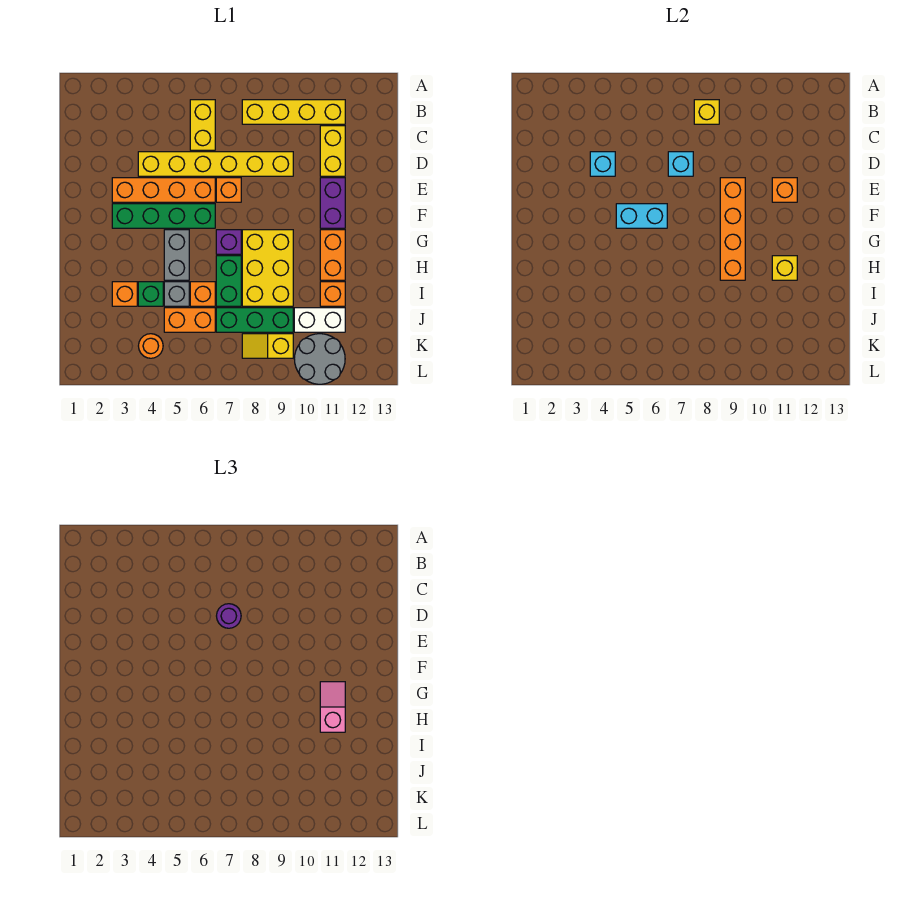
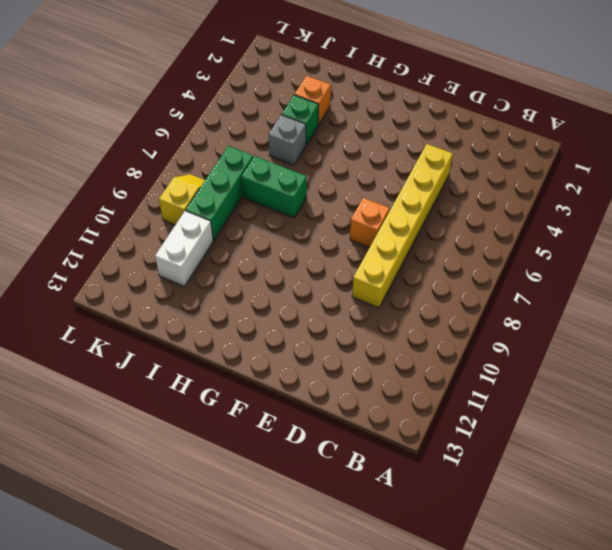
none -> yellow 1x2 brick [190,100,215,150]
none -> yellow 1x4 brick [242,100,345,124]
none -> yellow 1x2 brick [320,126,345,176]
none -> orange 1x4 brick [112,178,215,202]

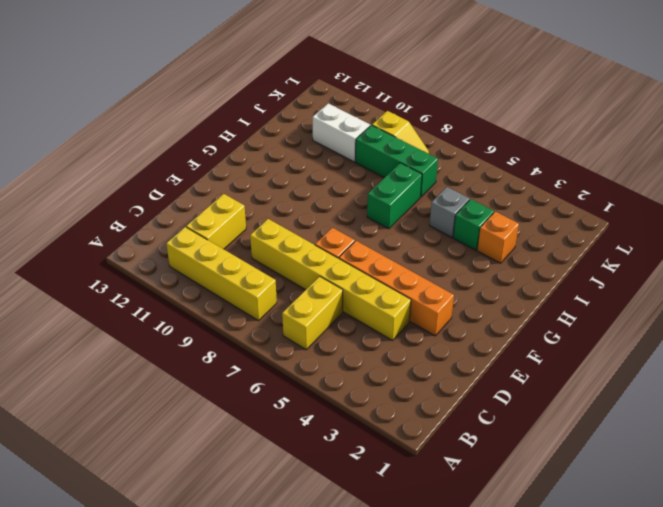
none -> purple 1x2 brick [320,178,345,228]
none -> green 1x4 brick [112,204,215,228]
none -> grey 1x2 brick [164,230,189,280]
none -> purple 1x1 brick [216,230,241,254]

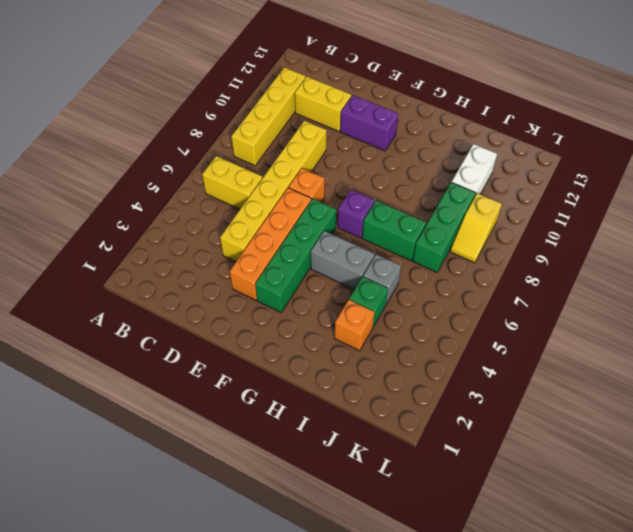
none -> yellow 2x3 brick [242,230,293,306]
none -> orange 1x2 brick [320,230,345,280]
none -> orange 1x1 brick [190,282,215,306]
none -> orange 1x1 brick [320,282,345,306]

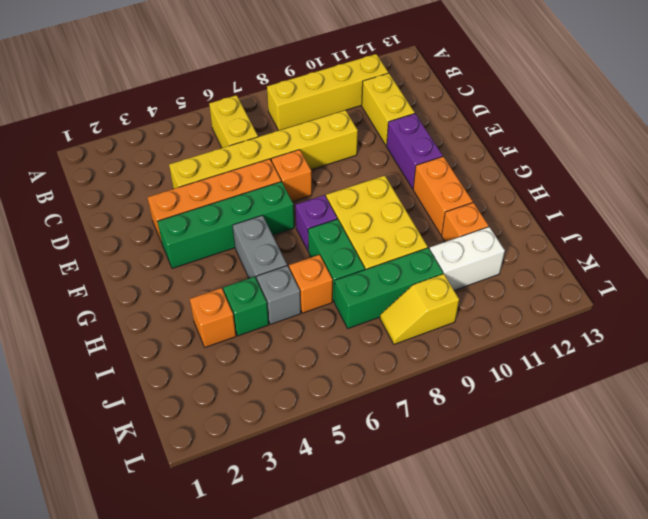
none -> orange 1x2 brick [164,308,215,332]
none -> orange 1x1 round brick [139,334,163,358]
none -> grey 2x2 round brick [294,334,345,384]
none -> yellow 1x1 brick [694,100,719,124]

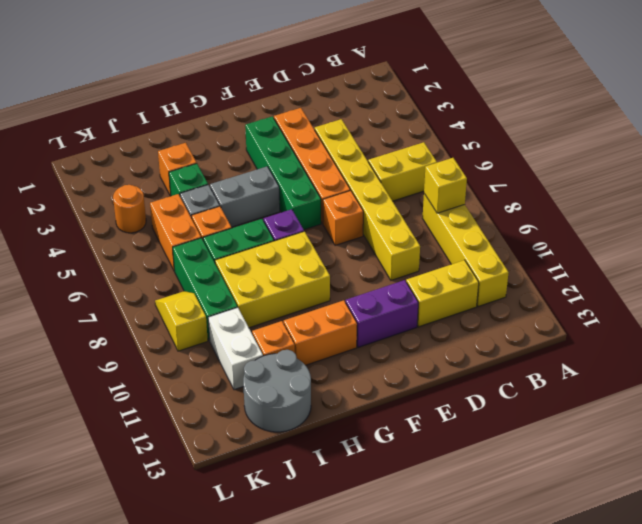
grey 2x2 round brick [243,350,311,432] -> grey 2x2 round brick moved to [294,334,345,384]
none -> cyan 1x1 brick [590,152,615,176]
none -> cyan 1x1 brick [668,152,693,176]
none -> orange 1x4 brick [720,178,745,280]
none -> orange 1x1 brick [772,178,797,202]

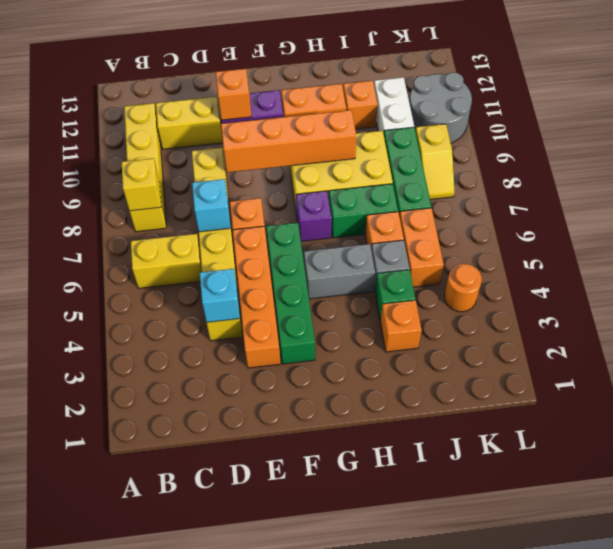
none -> cyan 1x2 brick [616,204,667,228]
none -> yellow 1x1 brick [772,256,797,280]
none -> purple 1x1 round brick [217,604,241,628]
none -> pink 1x2 slope [320,682,345,732]

